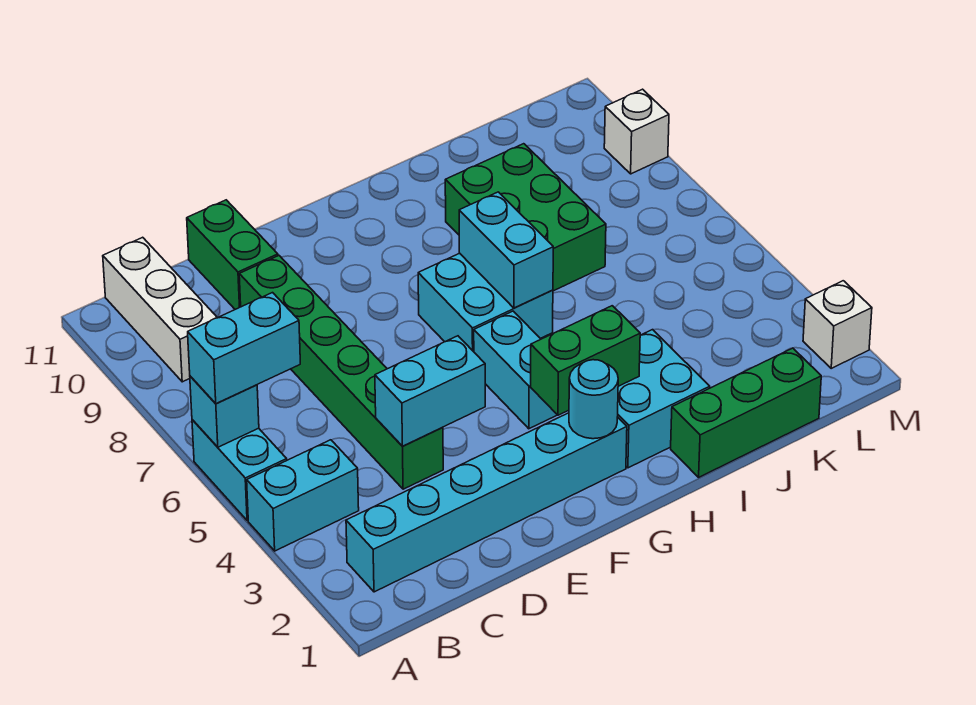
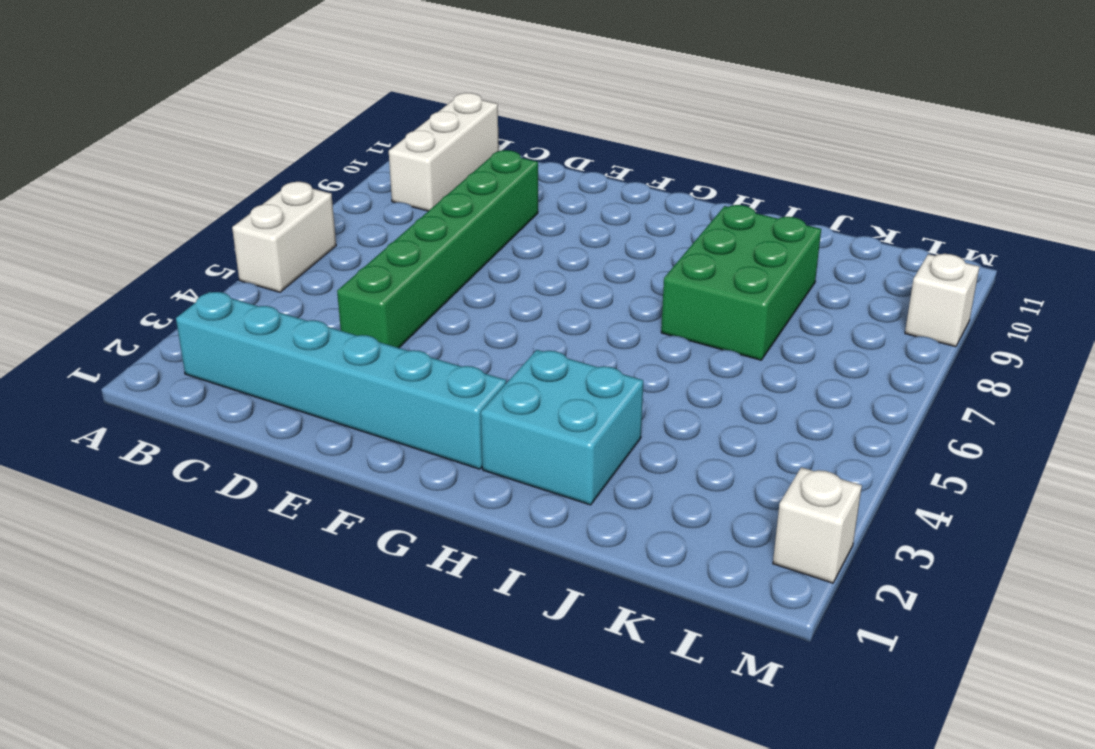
white 1x2 brick [232,182,336,292] -> cyan 1x2 brick [192,420,287,521]
none -> cyan 1x2 brick [247,440,359,551]
none -> green 1x2 brick [187,200,278,309]
none -> cyan 1x2 brick [474,311,557,429]

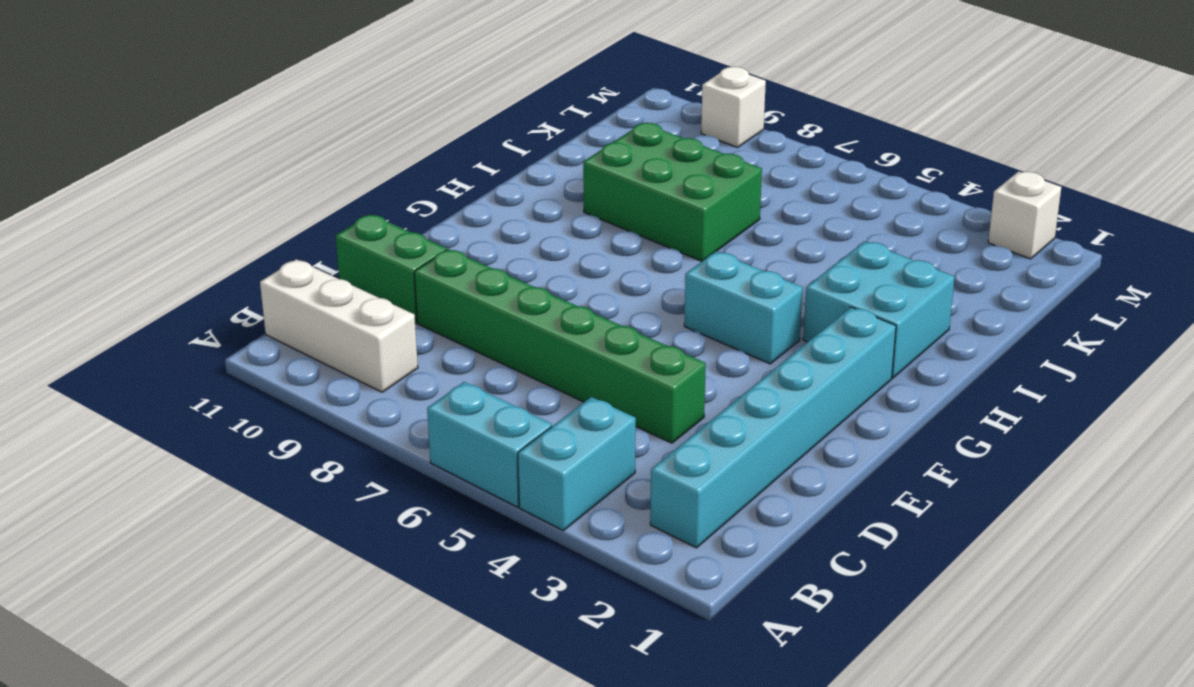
none -> cyan 2x2 brick [418,253,553,352]
none -> green 1x3 brick [671,348,821,477]
none -> cyan 1x1 brick [190,376,259,447]

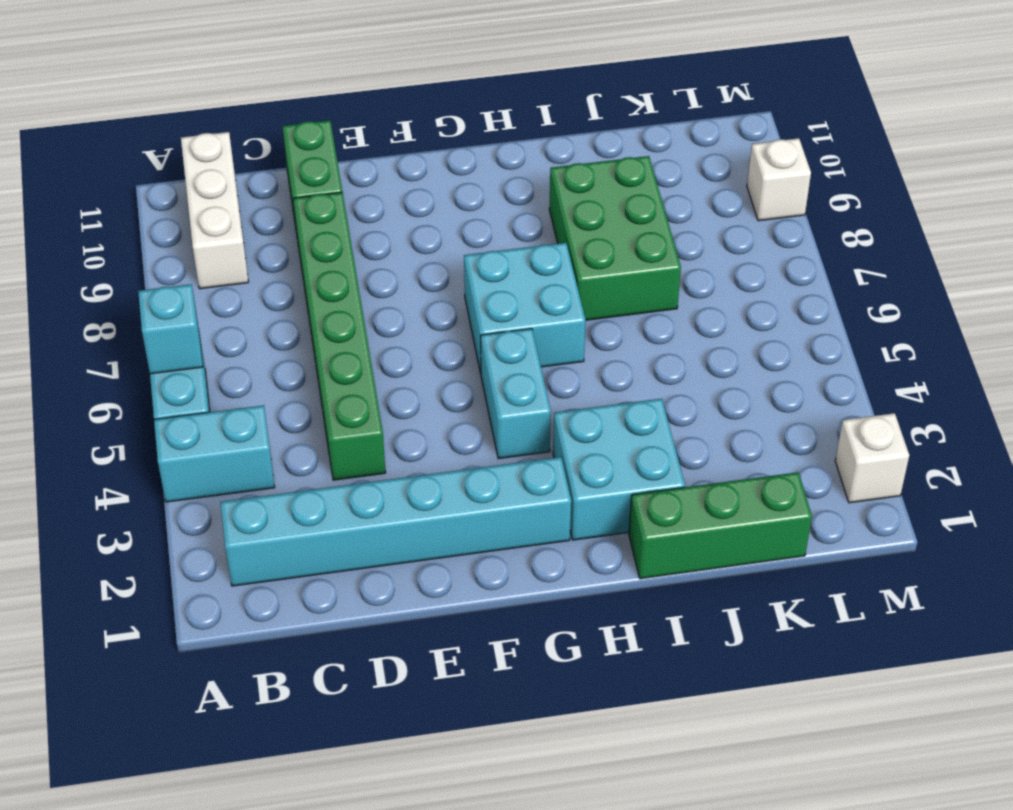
none -> cyan 1x2 brick [375,336,485,446]
none -> cyan 1x1 round brick [569,360,618,439]
none -> green 1x2 brick [531,306,640,415]

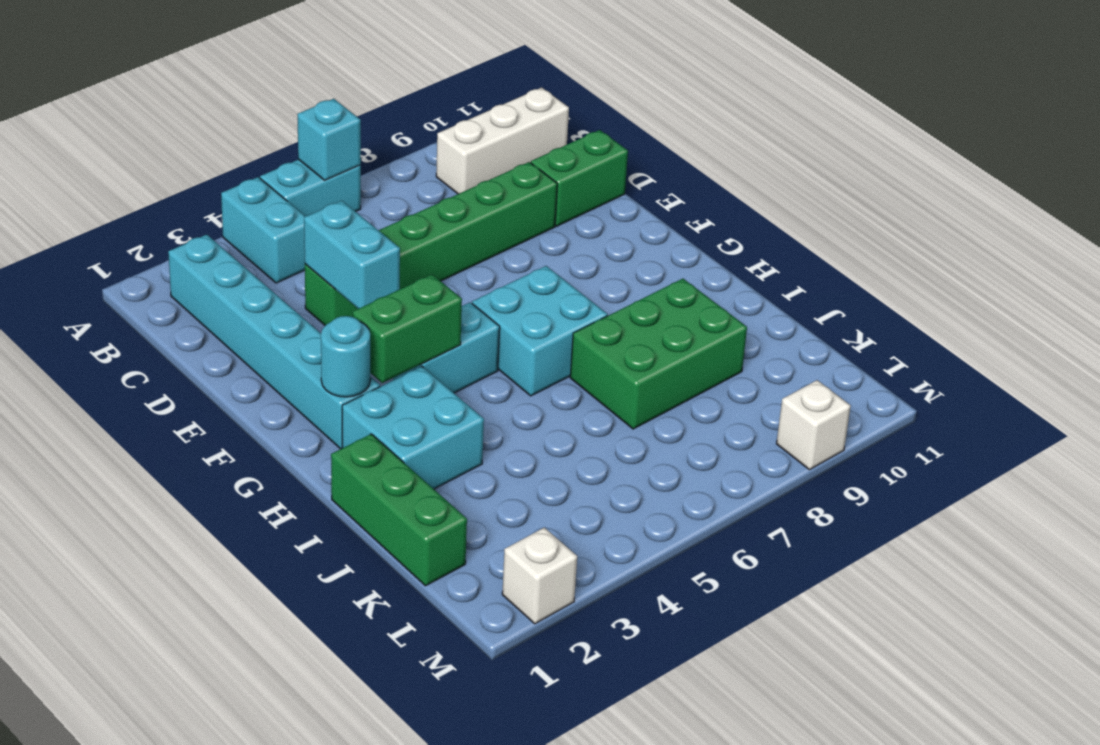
green 1x2 brick [353,275,462,383] -> green 1x2 brick turned to [531,306,640,415]
none -> cyan 1x2 brick [459,192,553,308]
none -> cyan 1x2 brick [188,293,300,404]

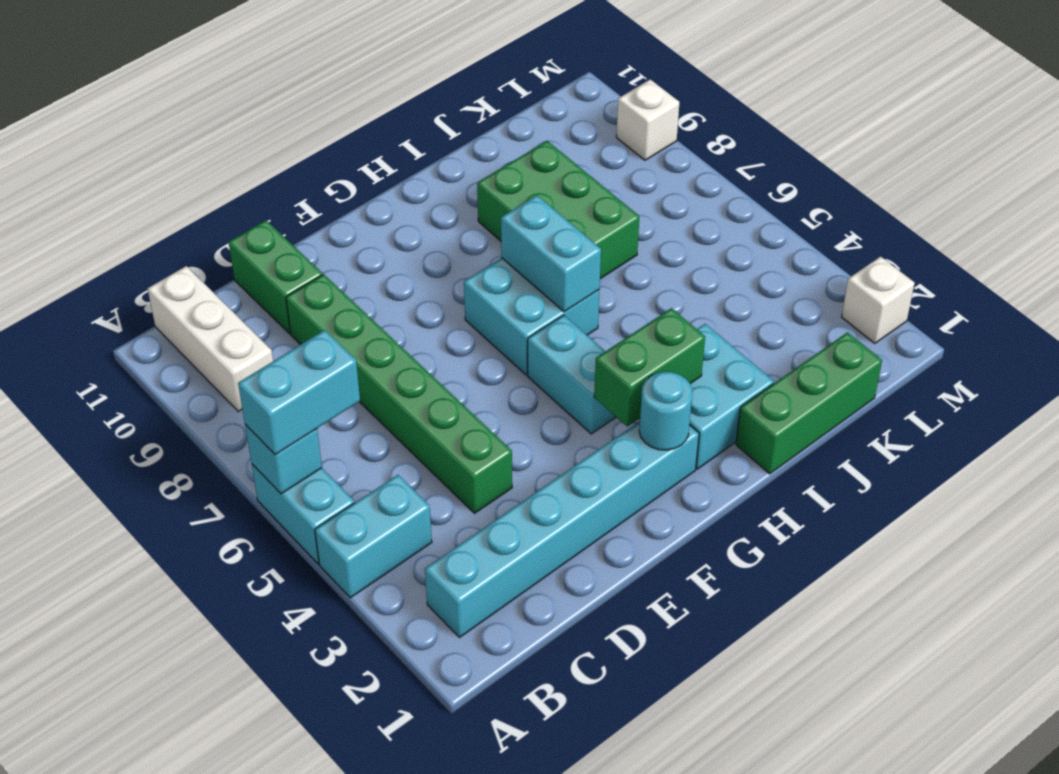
none -> cyan 1x2 brick [375,336,485,446]

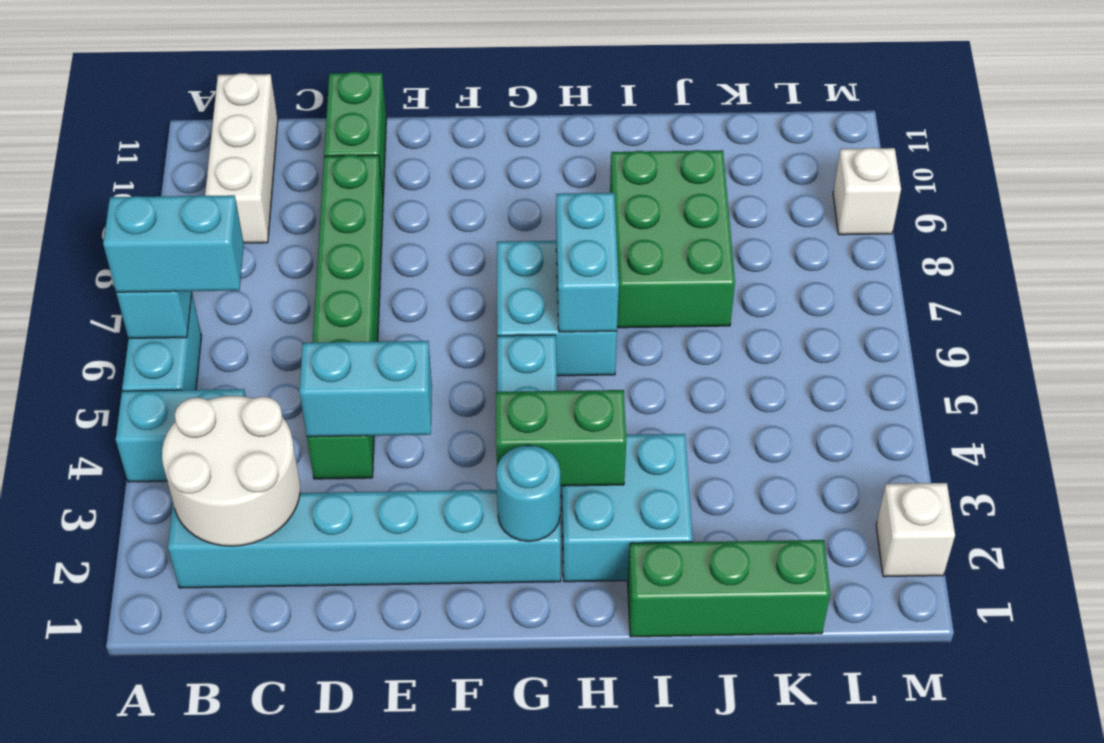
white 2x2 round brick [162,396,300,546] -> none

